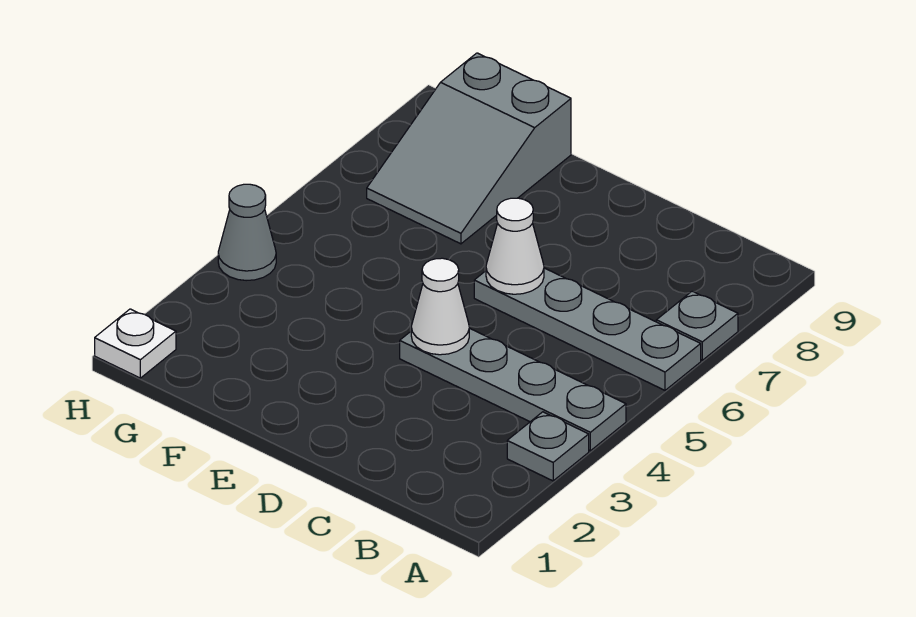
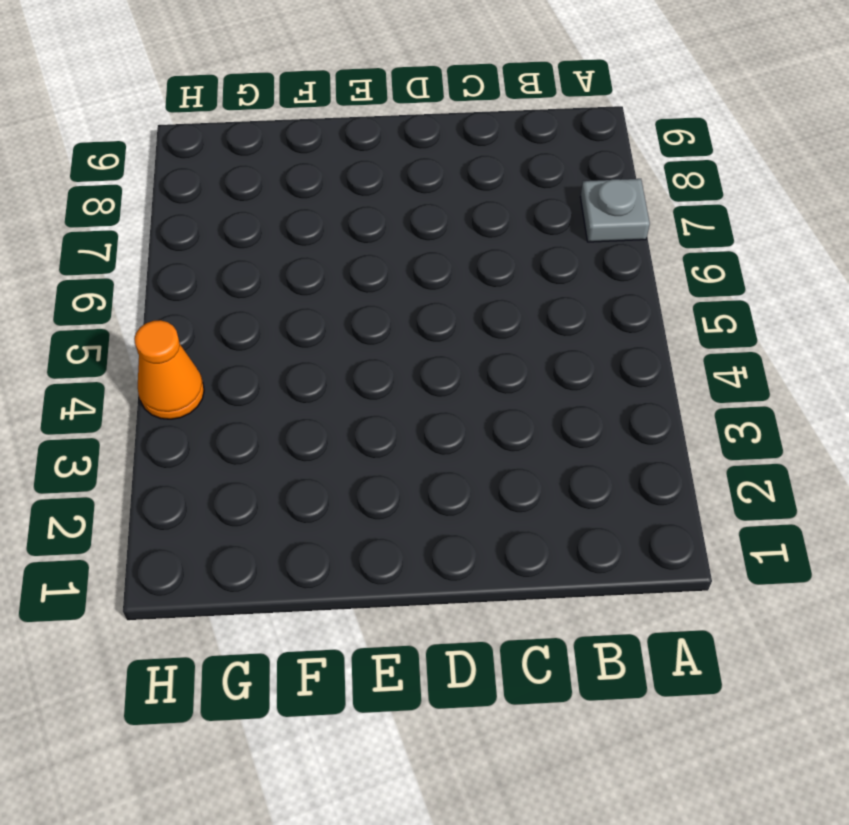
orange 1x1 cone [134,320,204,419] -> grey 1x1 cone [218,184,276,281]
none -> grey 1x1 plate [507,412,589,481]
none -> grey 1x4 plate [400,328,626,451]

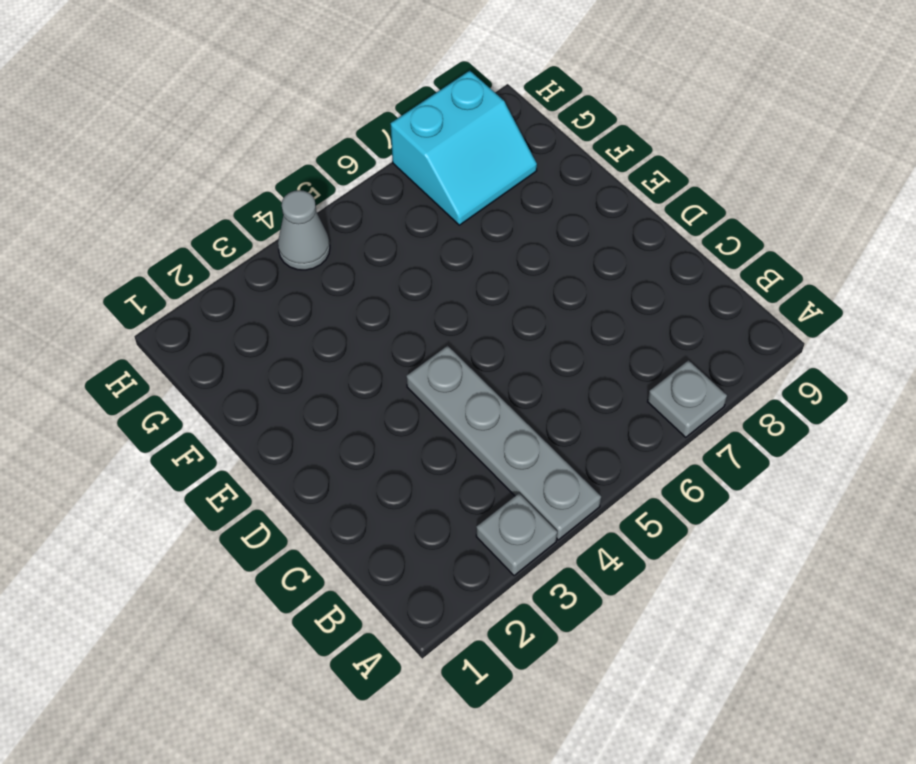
cyan 2x2 slope [390,71,537,225] -> grey 2x3 slope [367,53,571,244]
none -> grey 1x4 plate [474,268,701,390]
none -> white 1x1 plate [95,309,176,378]

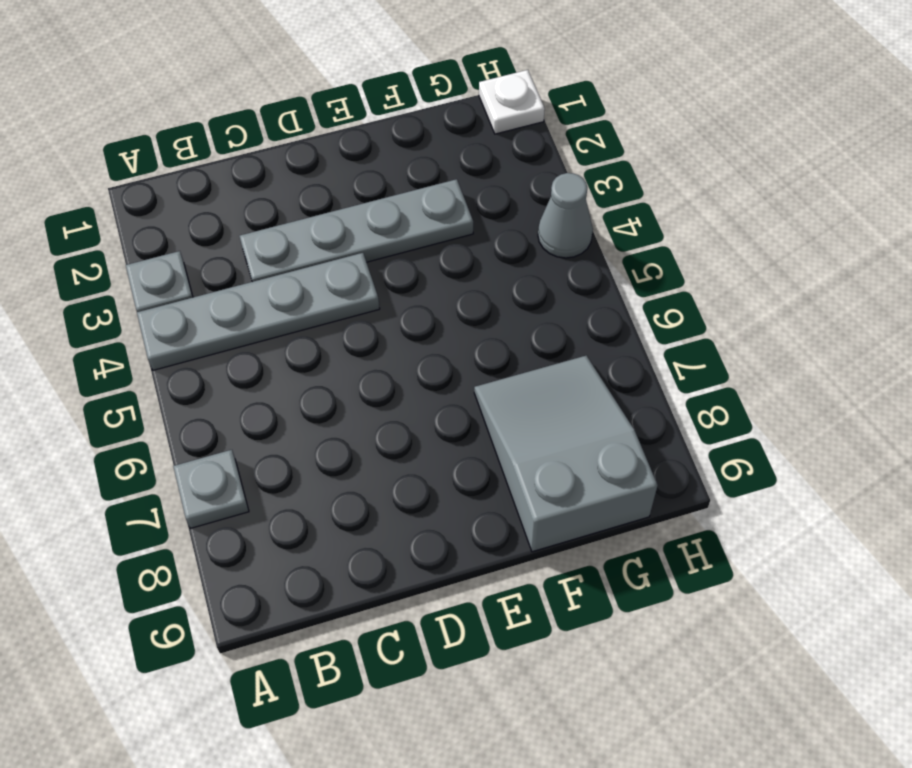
grey 1x4 plate [240,179,473,282] -> grey 1x4 plate moved to [474,268,701,390]
none -> white 1x1 cone [411,258,469,355]
none -> white 1x1 cone [486,198,544,294]

